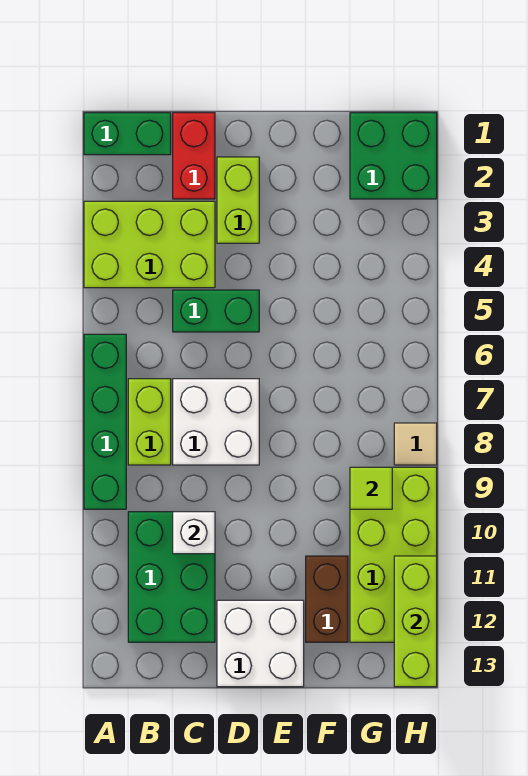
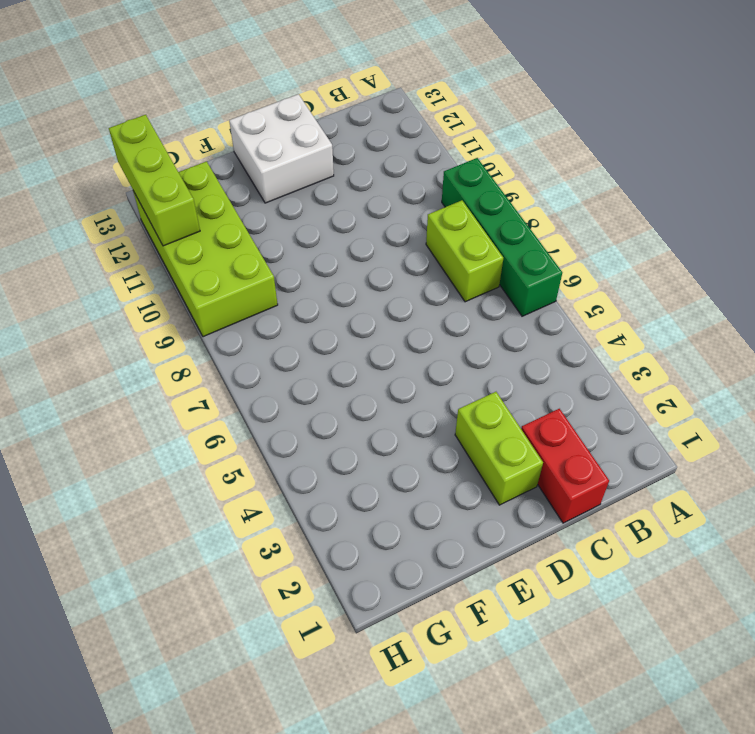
none -> green 1x2 brick [84,113,171,155]
none -> lime 2x3 brick [84,201,215,288]
none -> green 2x3 brick [128,512,215,642]

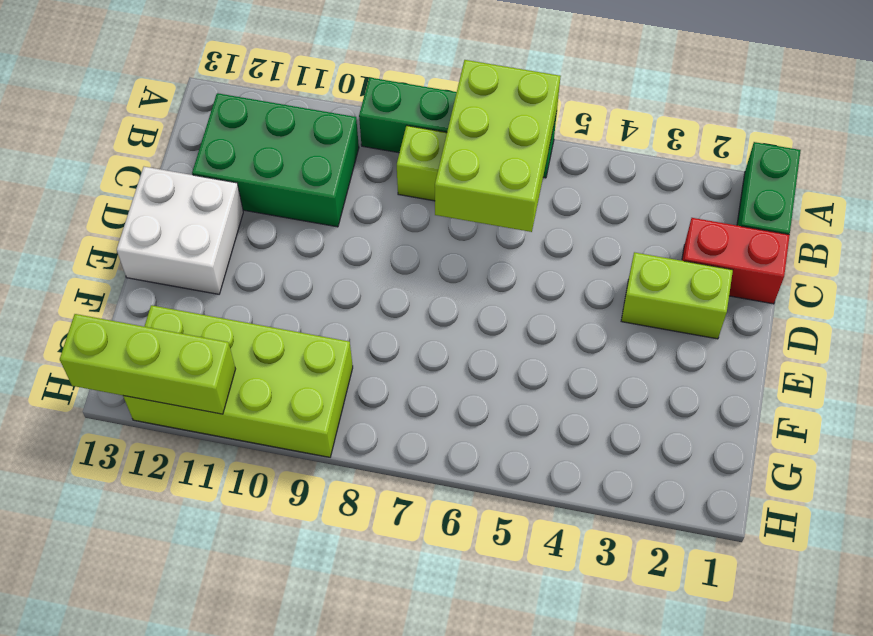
lime 2x3 brick [435,60,561,232] -> lime 2x3 brick moved to [84,201,215,288]
none -> green 1x2 brick [173,290,259,332]
none -> white 2x2 brick [173,379,259,465]
none -> brown 1x2 brick [306,556,348,642]

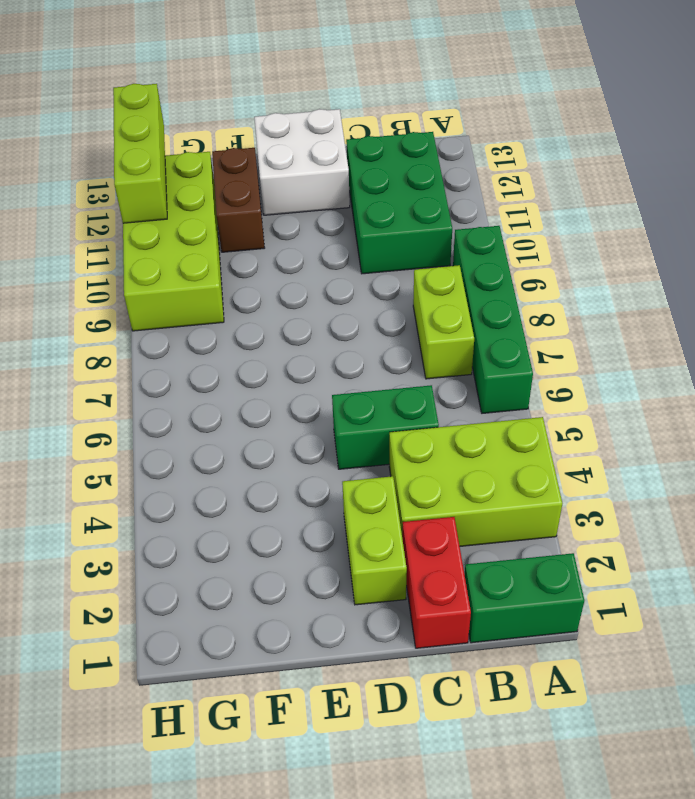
none -> white 2x2 brick [173,379,259,465]
none -> green 2x2 brick [350,113,437,199]
none -> tan 1x1 tile [394,423,437,465]

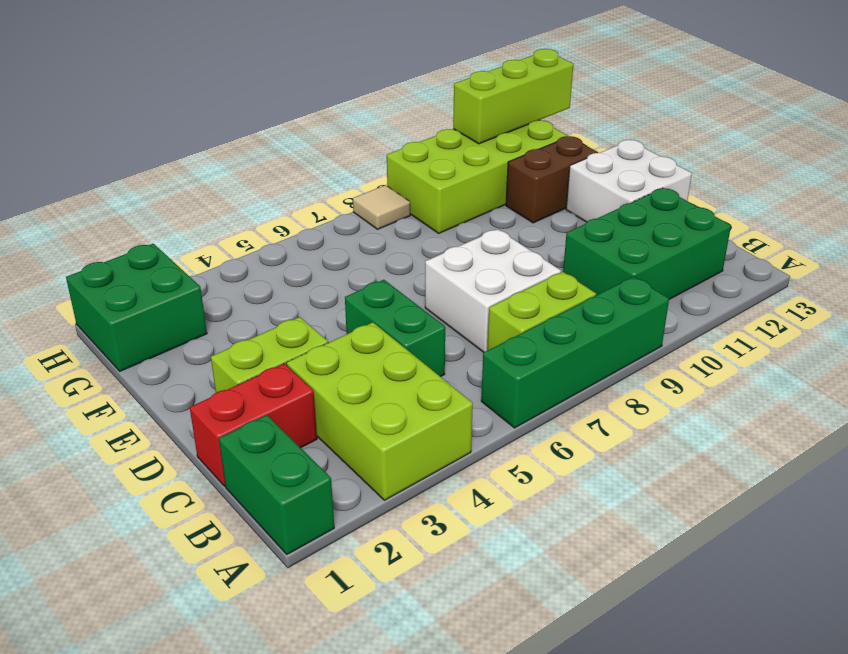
none -> white 1x1 brick [173,512,215,554]
none -> lime 1x1 tile [350,467,392,509]

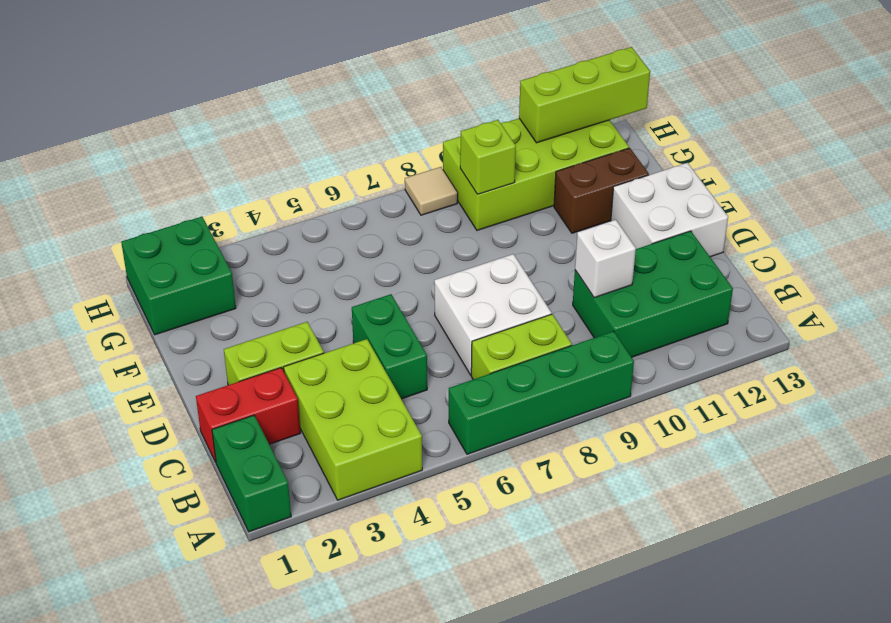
lime 1x1 brick [460,120,516,194] -> lime 1x1 tile [350,467,392,509]

